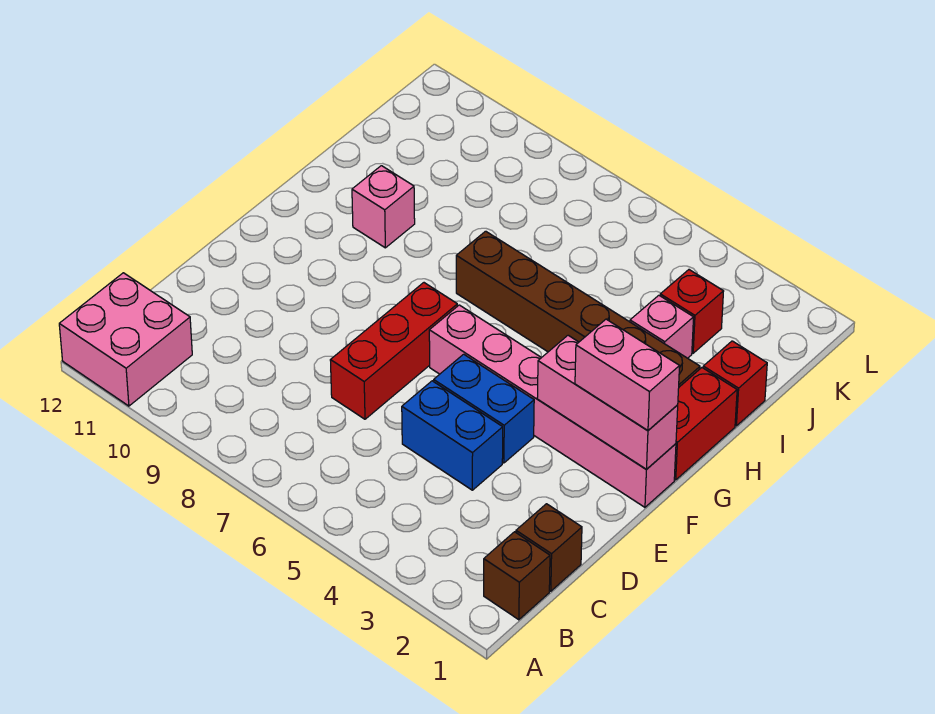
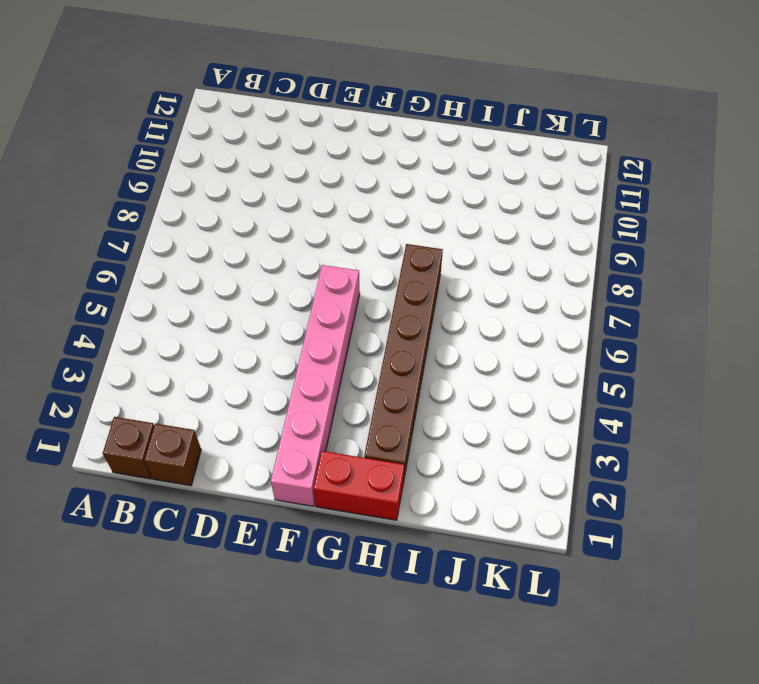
none -> pink 2x2 brick [59,273,192,406]
none -> blue 1x2 brick [402,381,503,490]
none -> red 1x3 brick [330,283,457,419]

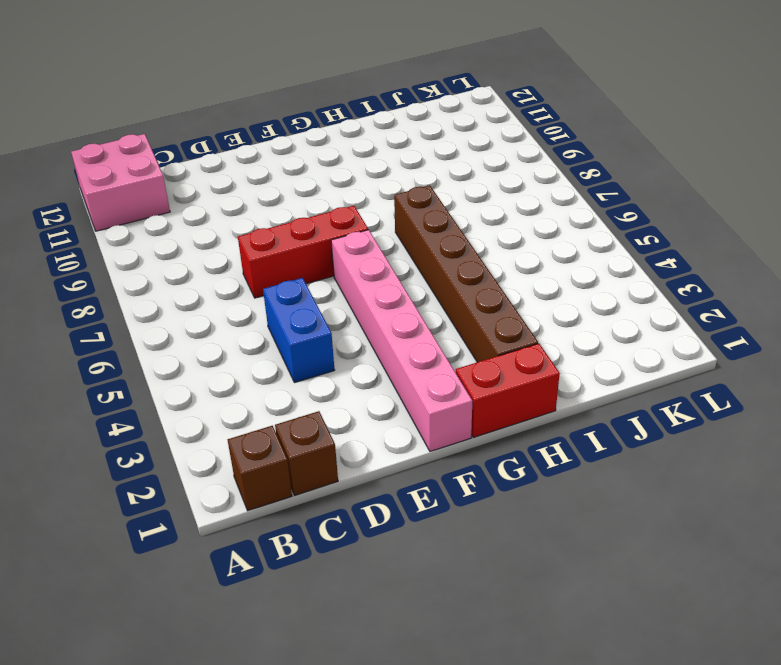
none -> blue 1x2 brick [434,354,534,463]
none -> pink 1x1 brick [352,166,415,248]
none -> red 1x1 brick [703,341,767,426]

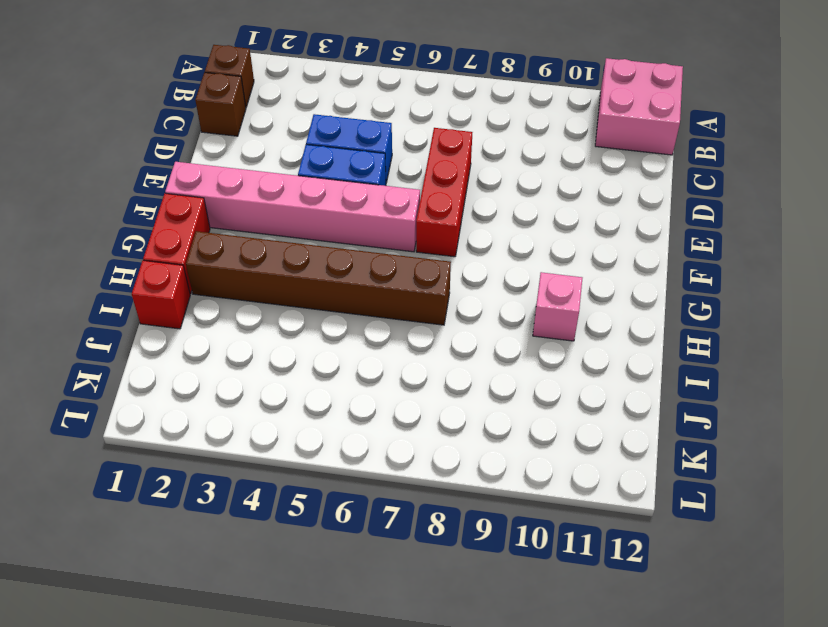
none -> pink 1x1 brick [630,295,694,358]
none -> red 1x1 brick [660,270,724,353]
none -> pink 1x3 brick [537,335,678,469]

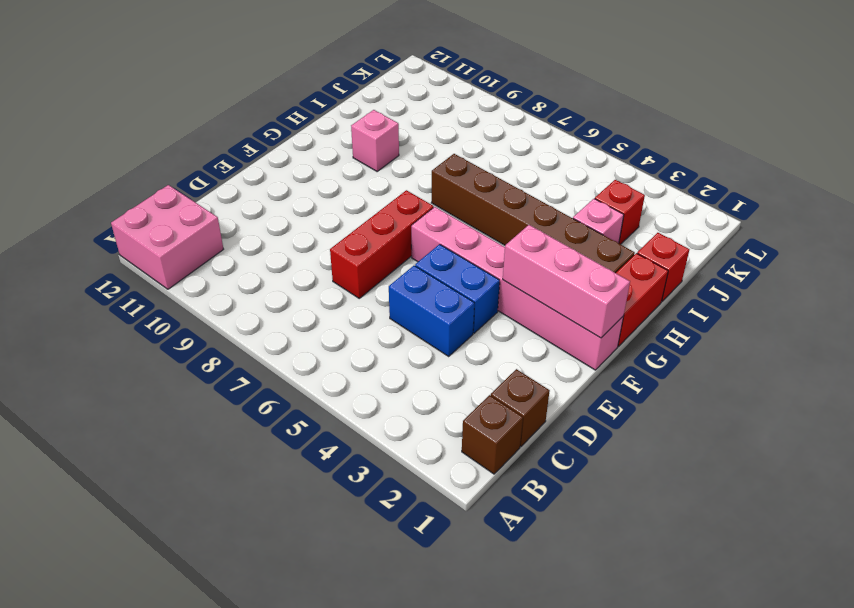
none -> pink 1x2 brick [575,319,680,431]

